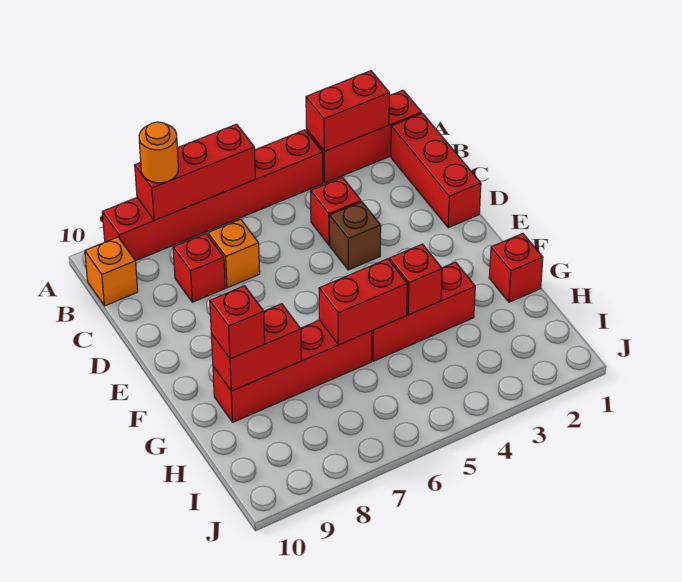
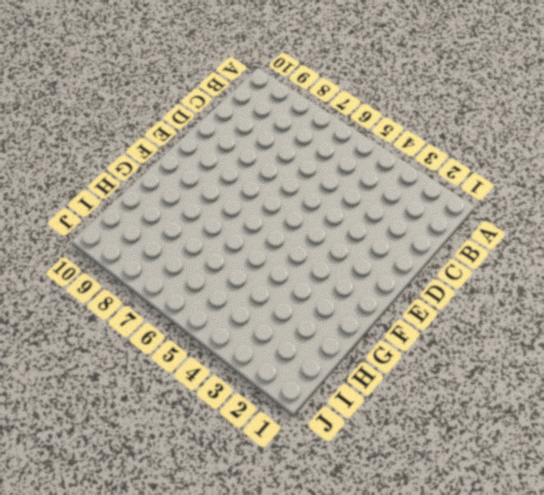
none -> red 1x3 brick [306,90,422,183]
none -> red 1x6 brick [102,130,323,261]
none -> red 1x3 brick [391,113,481,228]

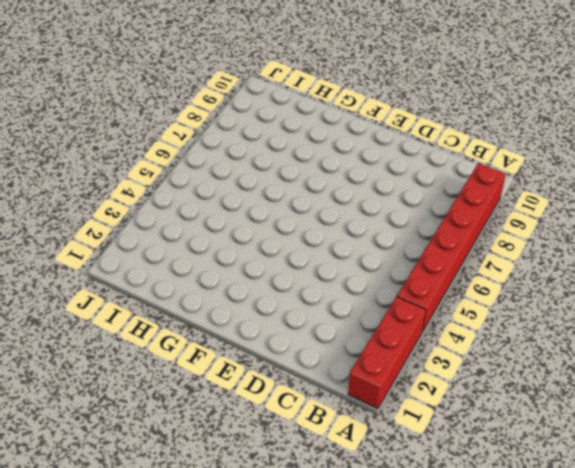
none -> red 1x3 brick [391,113,481,228]
none -> orange 1x1 brick [85,237,138,306]
none -> red 1x1 brick [311,178,361,245]

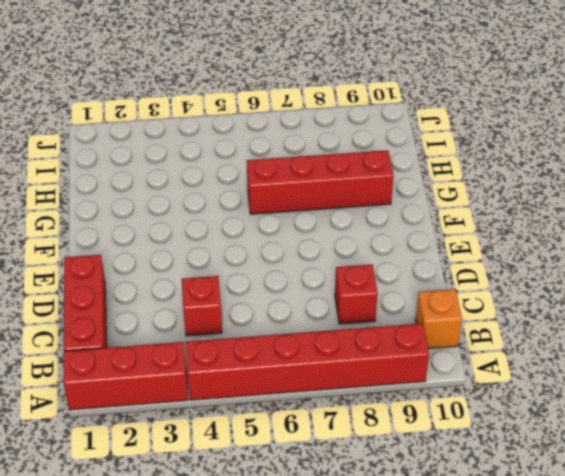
none -> orange 1x1 brick [208,219,260,288]
none -> brown 1x1 brick [330,202,381,270]
none -> red 1x1 brick [489,234,543,302]

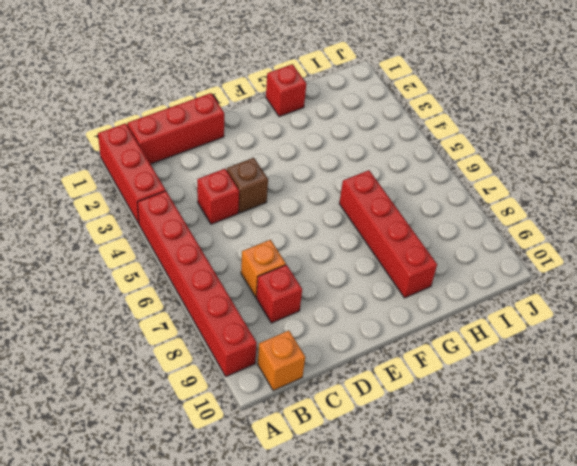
none -> red 1x3 brick [372,262,475,361]
none -> red 1x2 brick [306,71,389,151]
none -> red 1x3 brick [135,124,255,220]

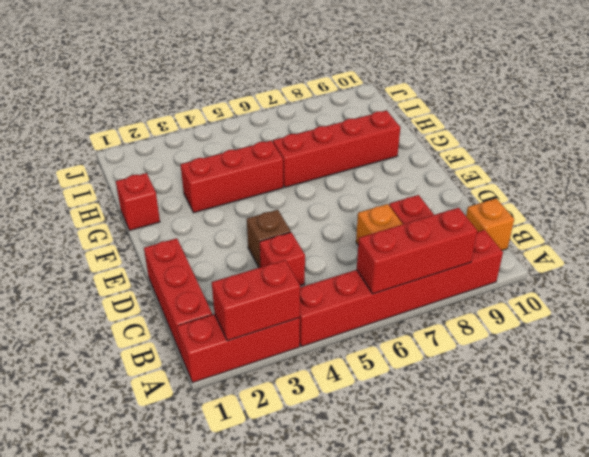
none -> red 1x1 brick [389,244,442,315]
none -> red 1x2 brick [319,259,407,345]
none -> red 1x2 brick [211,304,301,391]

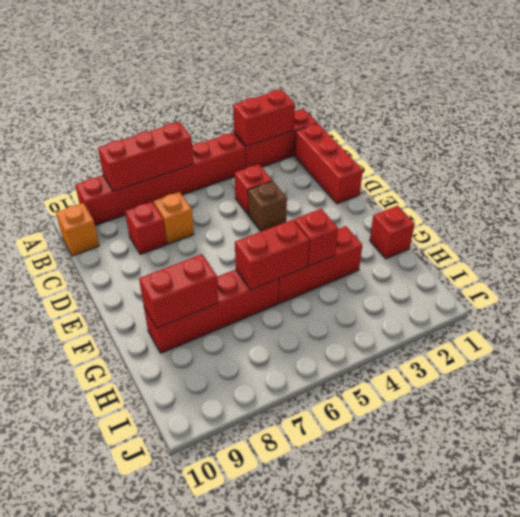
none -> orange 1x1 round brick [139,122,178,183]
none -> red 1x1 brick [210,286,265,359]

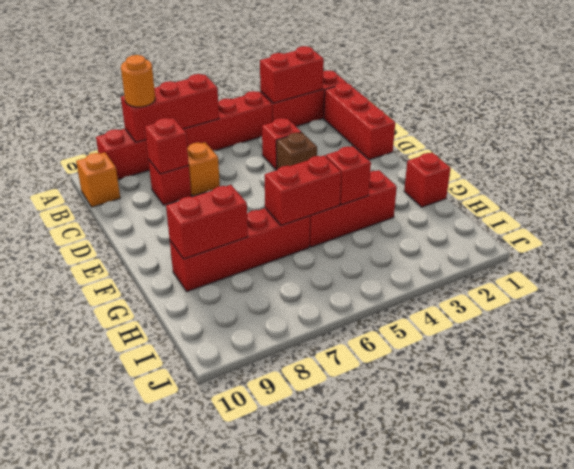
red 1x1 brick [145,118,189,174] -> red 1x1 brick moved to [210,286,265,359]

